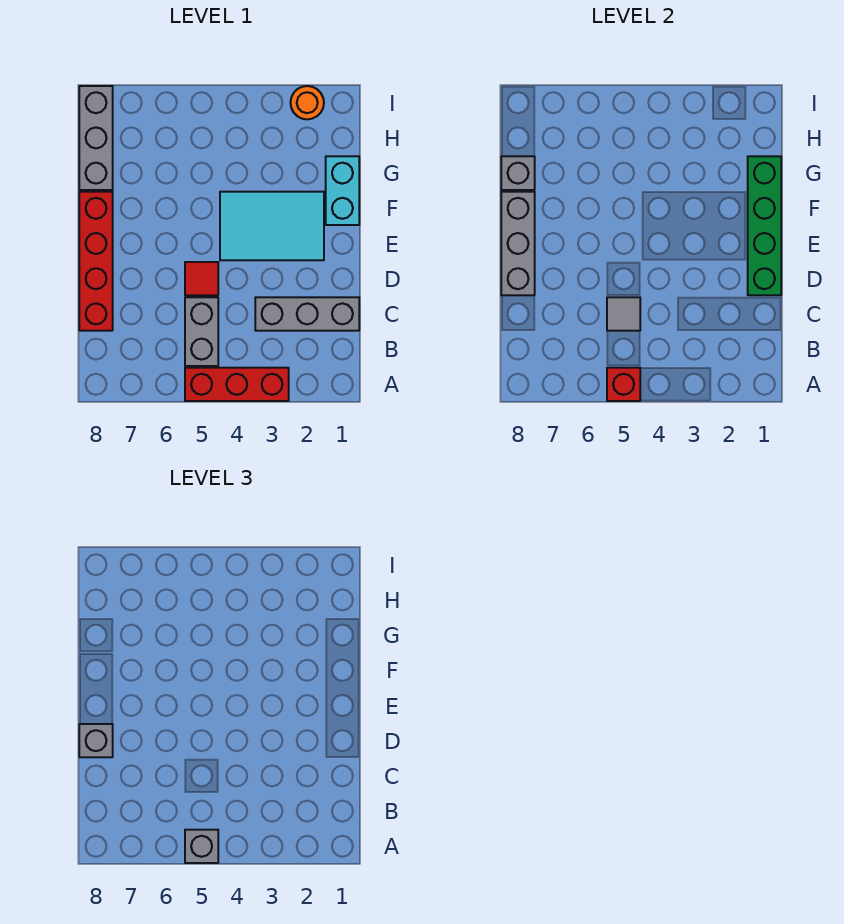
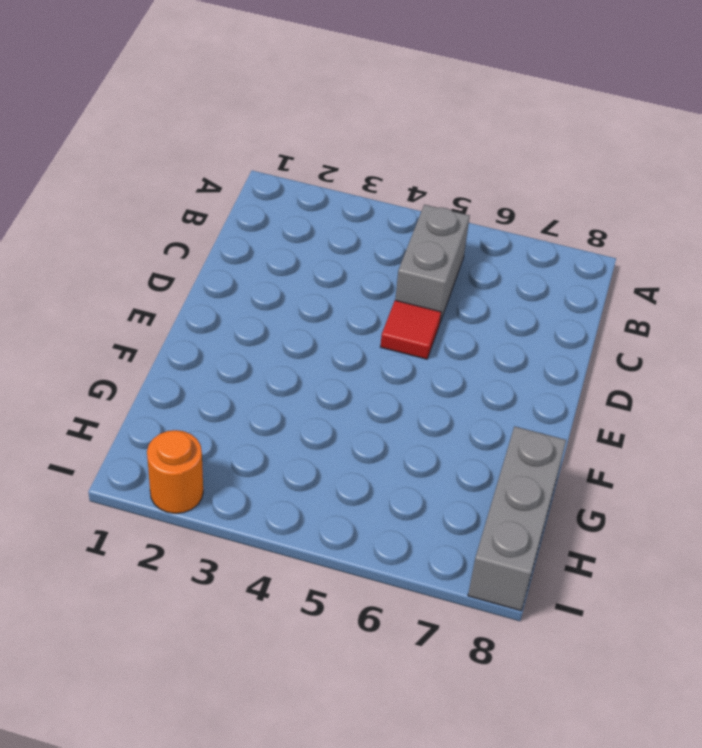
none -> red 1x3 brick [185,368,289,401]
none -> grey 1x3 brick [255,297,359,331]
none -> red 1x4 brick [79,192,113,331]

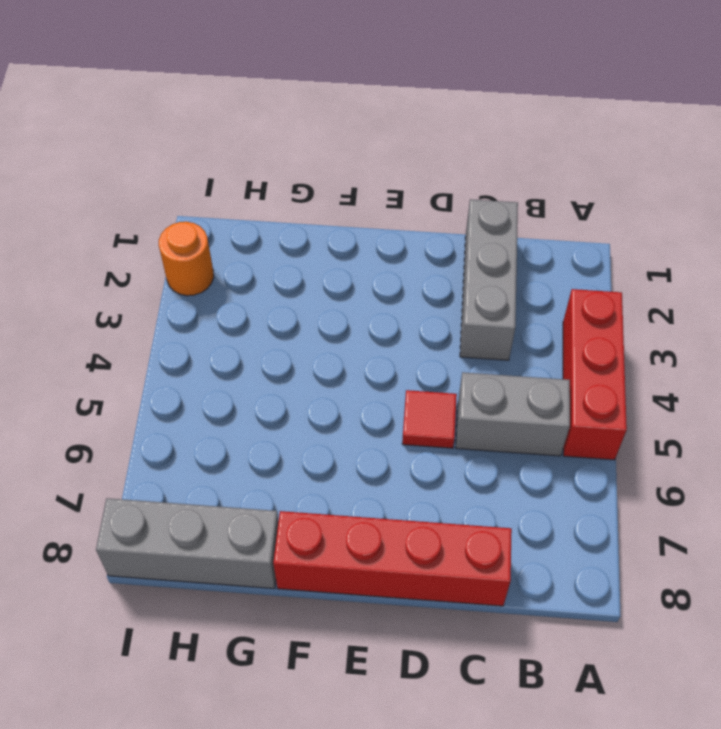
none -> cyan 2x3 tile [220,192,324,260]
none -> cyan 1x2 brick [326,156,359,225]
none -> red 1x1 brick [607,368,640,401]

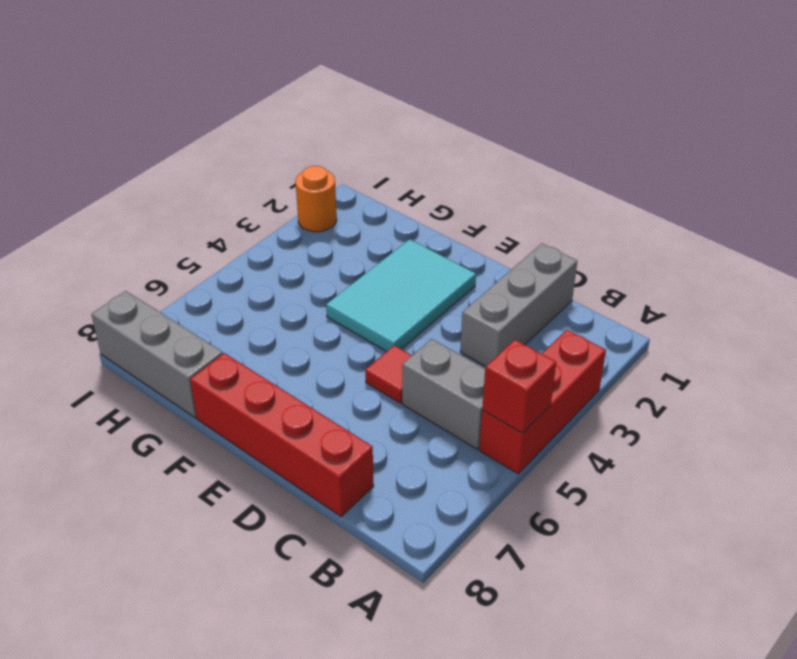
none -> cyan 1x2 brick [326,156,359,225]
none -> grey 1x1 tile [607,297,640,331]
none -> green 1x4 brick [748,156,781,295]

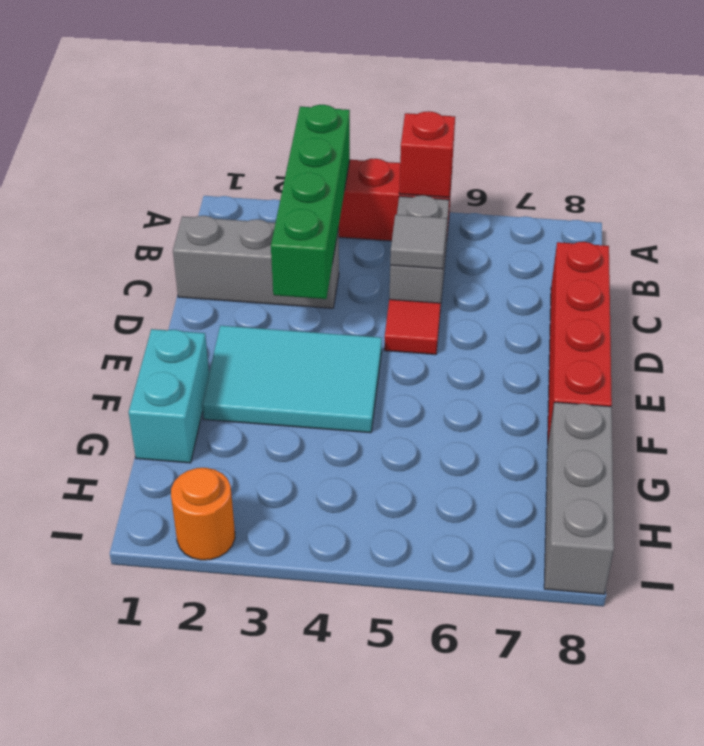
green 1x4 brick [271,105,350,299] -> green 1x4 brick moved to [748,156,781,295]
none -> grey 1x3 brick [501,192,535,295]
none -> grey 1x1 brick [501,156,535,190]
none -> grey 1x1 brick [185,830,218,863]

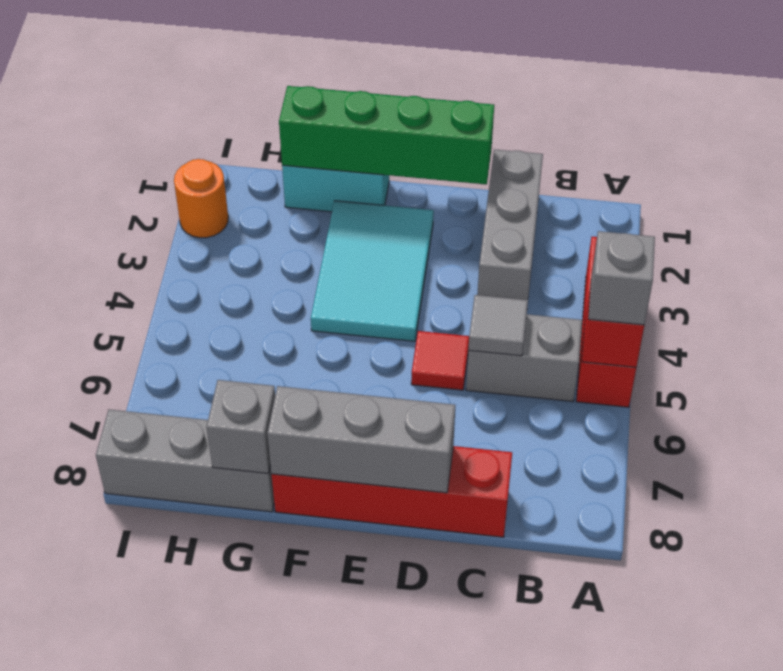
none -> grey 1x1 brick [79,724,113,757]

